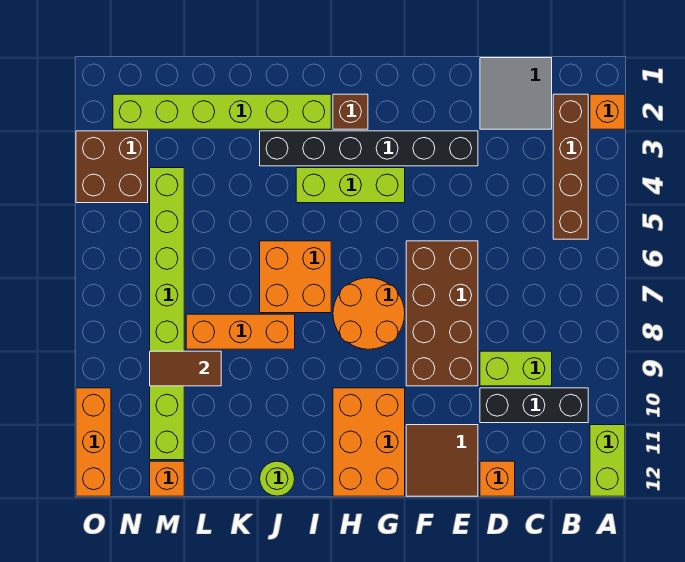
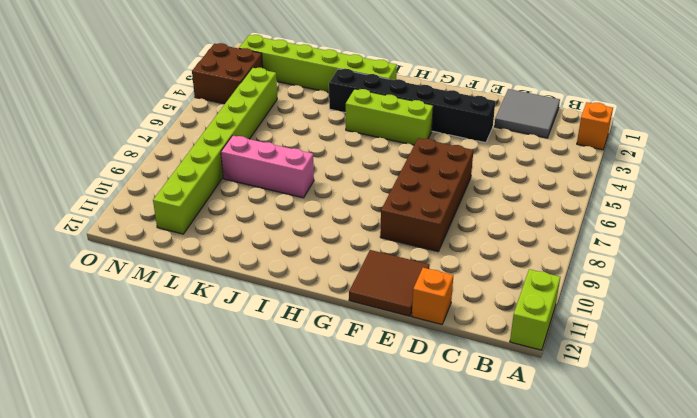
pink 1x3 brick [221,136,314,198] -> orange 1x3 brick [186,314,295,349]
none -> brown 1x4 brick [553,94,588,239]
none -> black 1x3 brick [480,388,588,423]
none -> lime 1x2 brick [480,351,552,386]

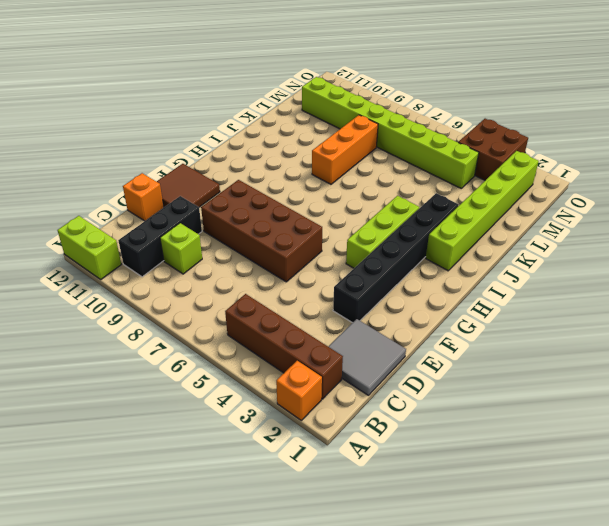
lime 1x1 brick [160,223,202,274] -> lime 1x2 brick [480,351,552,386]
none -> orange 2x2 round brick [333,278,405,349]
none -> orange 2x3 brick [333,388,405,496]
none -> brown 1x1 brick [333,94,368,129]

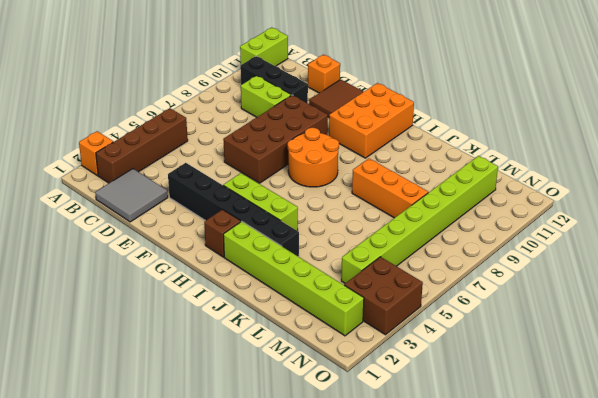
none -> orange 2x2 brick [260,241,331,313]
none -> lime 1x1 round brick [260,461,295,496]
none -> orange 1x1 brick [150,461,184,496]

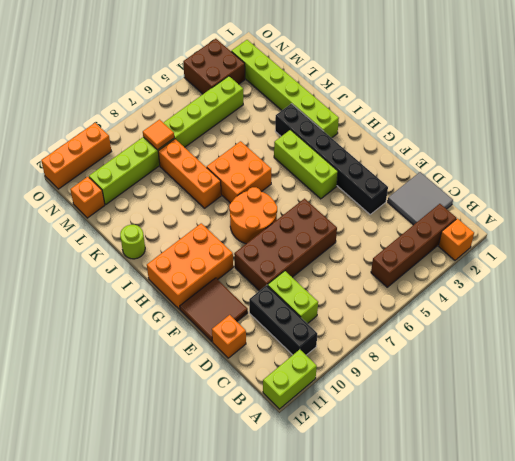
orange 1x1 tile [143,120,174,150] -> none
none -> brown 1x1 brick [333,94,368,129]
none -> brown 1x2 tile [150,351,221,386]

